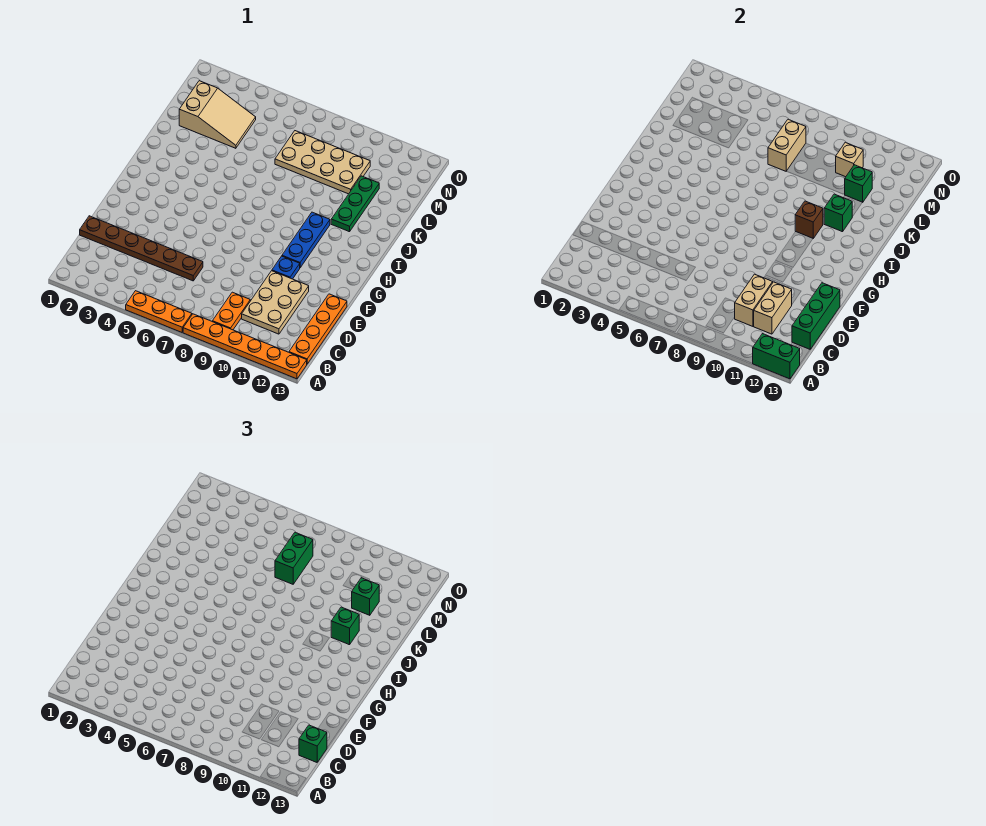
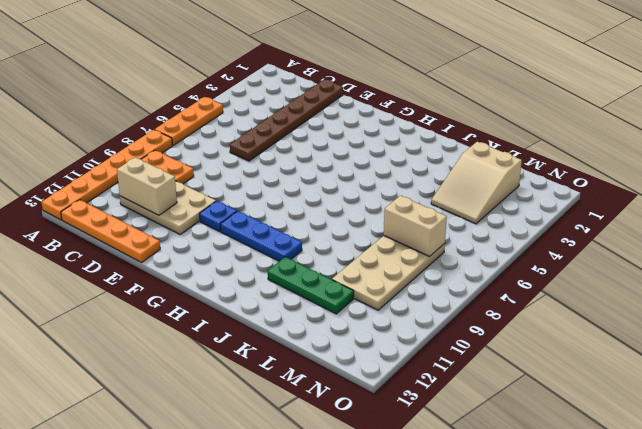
none -> green 1x2 brick [752,334,800,379]
none -> tan 1x2 brick [735,274,773,326]
none -> green 1x3 brick [792,283,840,349]

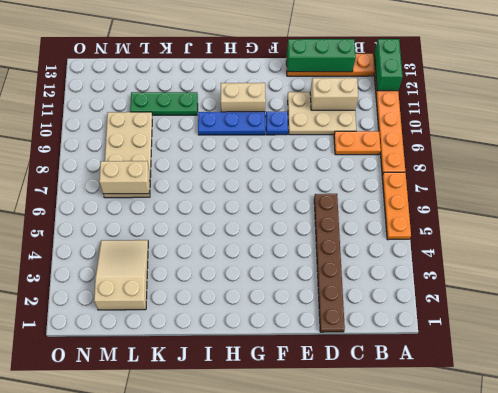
tan 1x2 brick [221,83,266,112] -> tan 1x2 brick moved to [735,274,773,326]
none -> brown 1x1 brick [795,201,823,238]
none -> green 1x1 brick [824,194,852,232]
none -> green 1x1 brick [845,165,872,202]

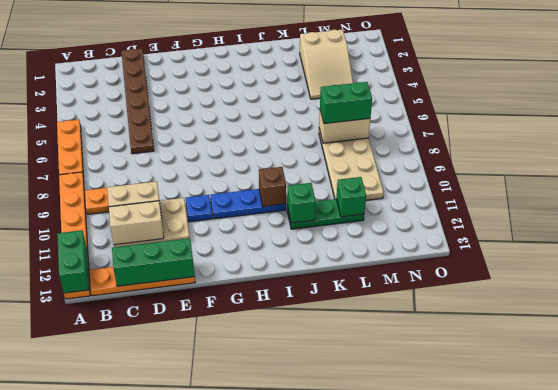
none -> tan 1x1 brick [836,142,863,177]
none -> green 1x1 brick [299,725,327,762]
none -> green 1x1 brick [331,607,359,645]

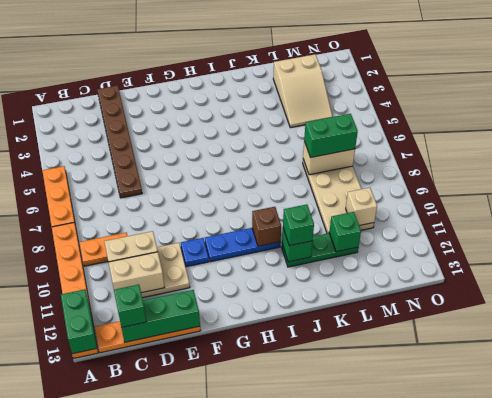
none -> green 1x1 brick [352,578,379,615]

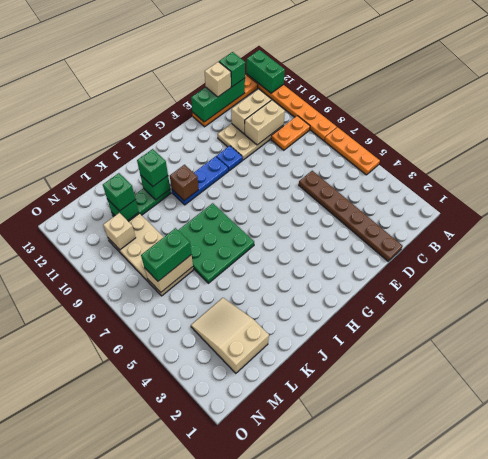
tan 1x1 brick [205,62,231,97] -> none
green 3x3 plate [178,203,254,283] -> none

